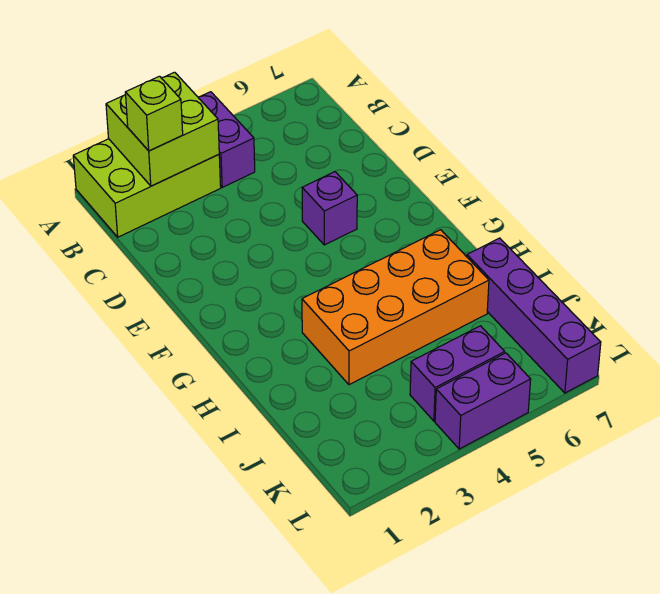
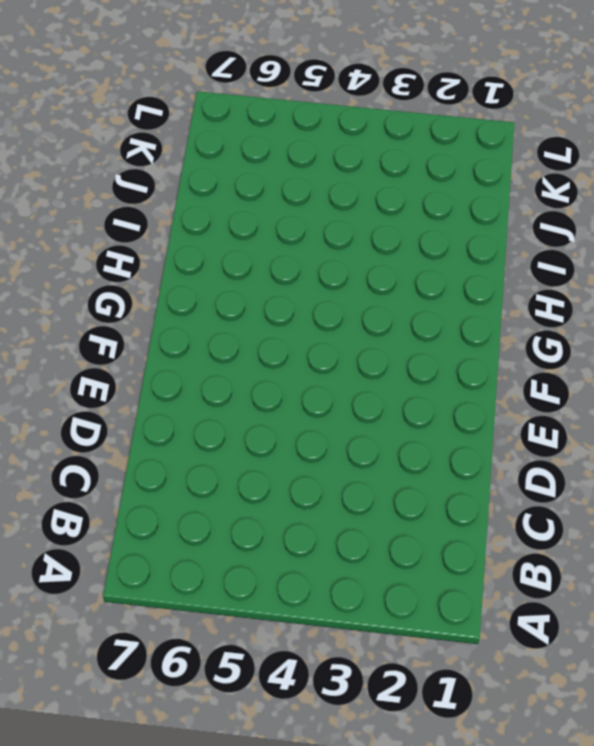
none -> lime 2x3 brick [73,139,221,237]
none -> purple 1x2 brick [198,92,255,187]

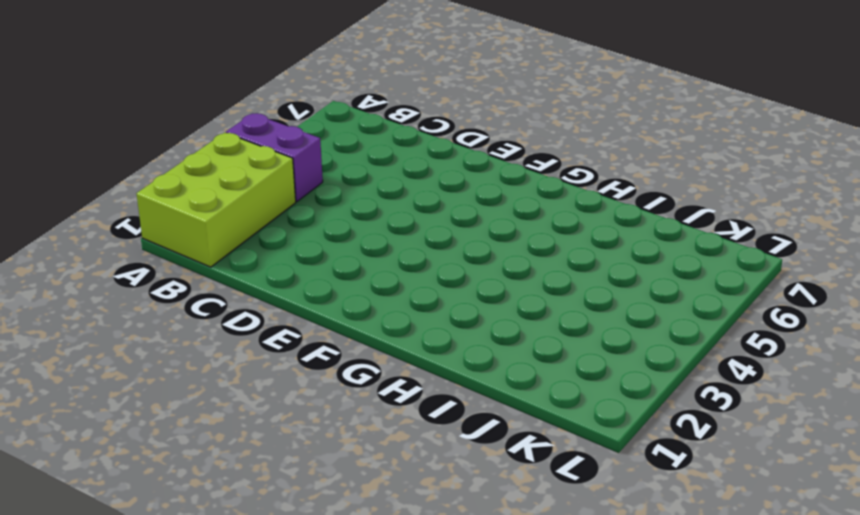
none -> purple 1x1 brick [302,172,357,245]
none -> orange 2x4 brick [302,230,489,385]

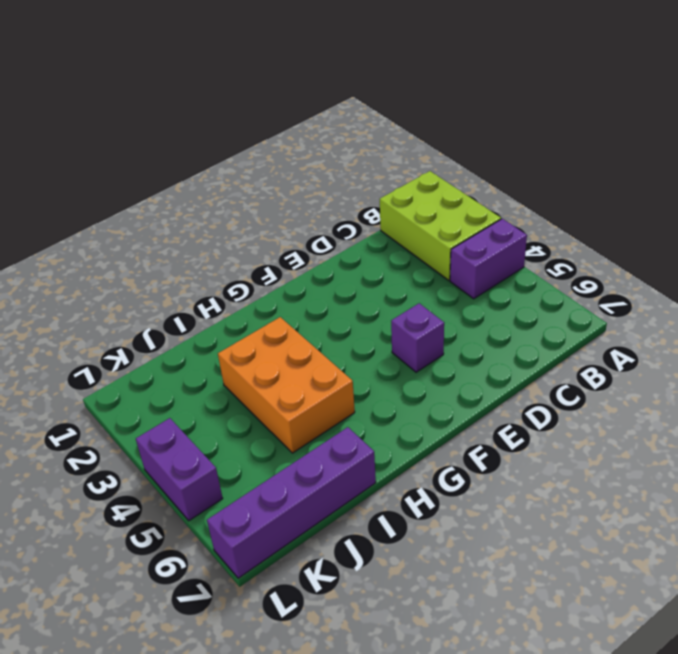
orange 2x3 brick [218,317,355,453] -> orange 2x4 brick [302,230,489,385]
none -> purple 1x2 brick [410,326,505,421]
none -> lime 2x2 brick [106,72,219,186]

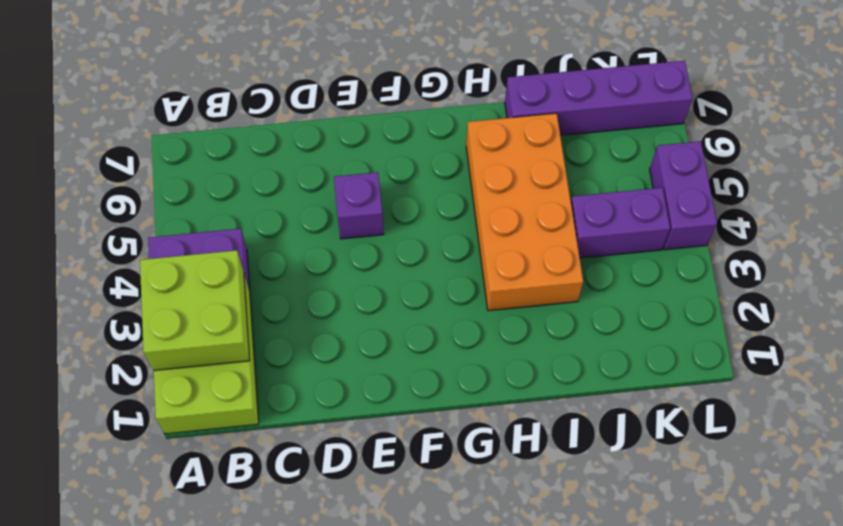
purple 1x2 brick [571,188,670,258] -> purple 1x2 brick turned to [410,326,505,421]
none -> lime 1x1 brick [125,76,183,151]

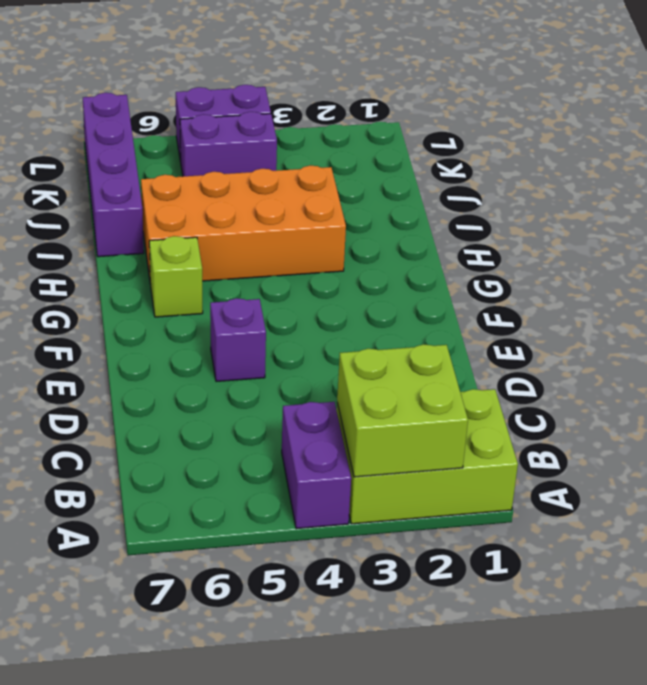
lime 1x1 brick [149,236,203,317] -> lime 1x1 brick moved to [125,76,183,151]

